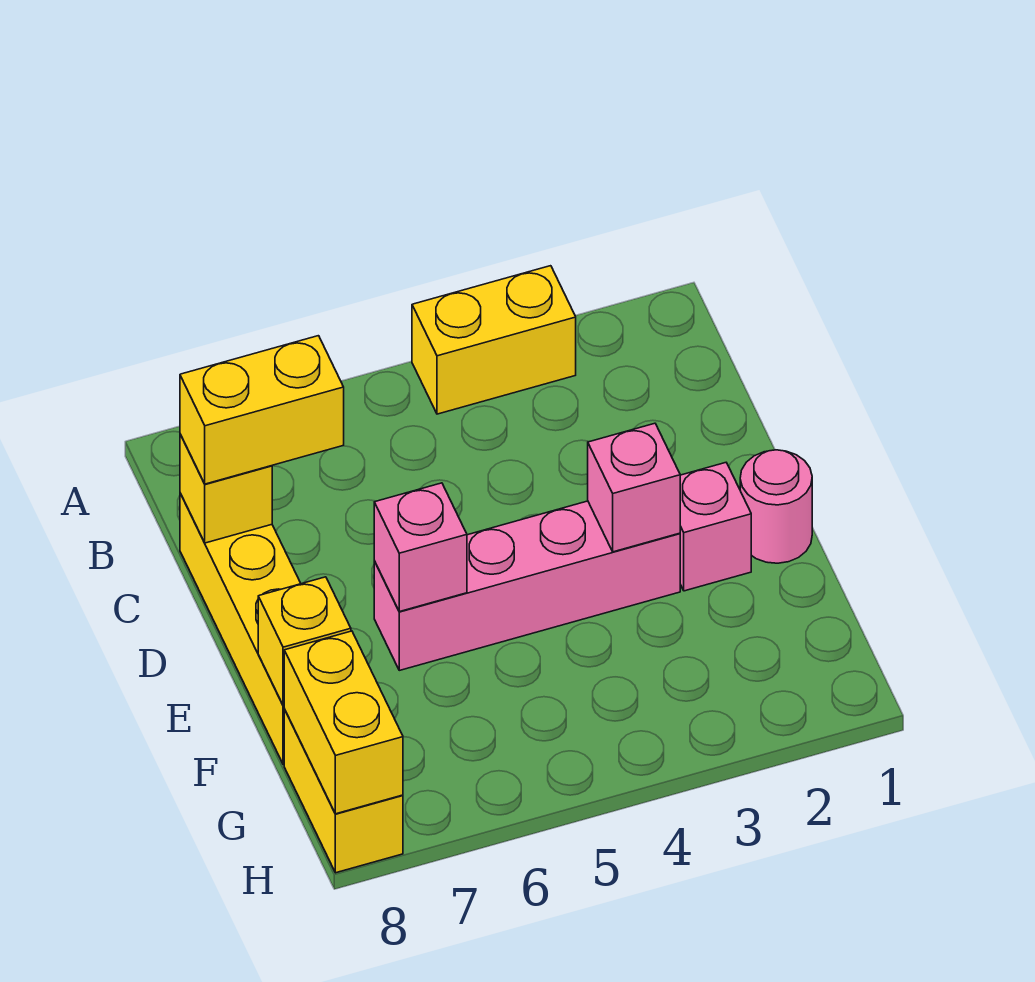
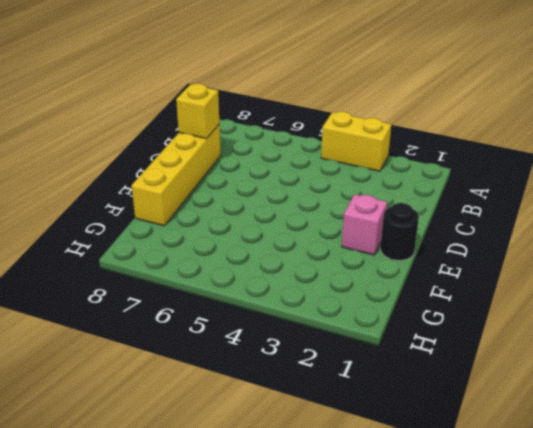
black 1x1 round brick [380,203,419,260] -> pink 1x1 round brick [740,450,812,563]
none -> pink 1x4 brick [374,501,680,670]
none -> yellow 1x2 brick [284,709,403,873]
none -> pink 1x1 brick [588,423,680,552]

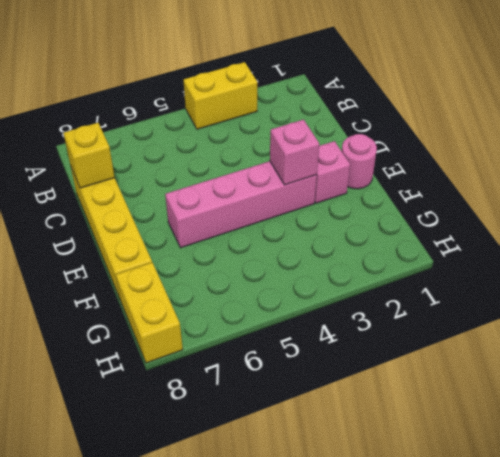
none -> pink 1x1 brick [374,483,467,612]
none -> yellow 1x1 brick [258,577,351,706]
none -> yellow 1x2 brick [284,631,403,814]

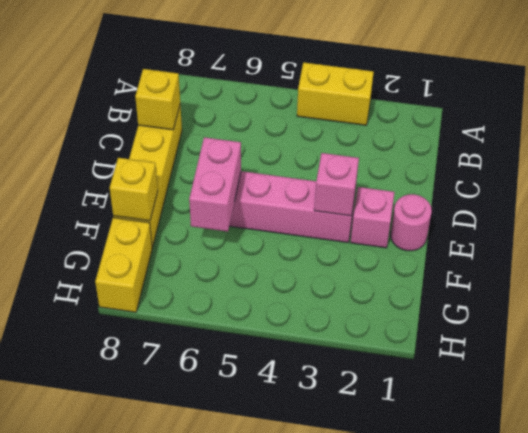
pink 1x2 brick [189,137,241,232] -> pink 1x1 brick [374,483,467,612]
none -> yellow 1x2 brick [284,631,403,814]
none -> yellow 1x2 brick [180,336,344,484]

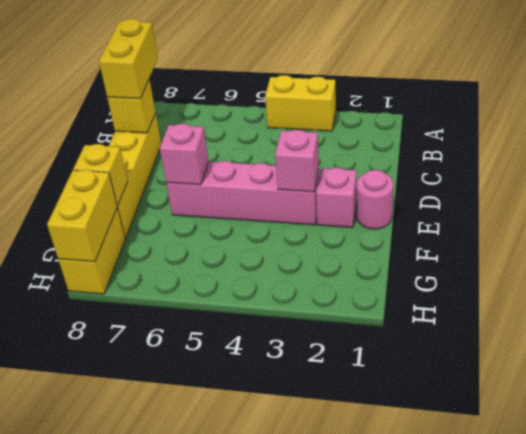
yellow 1x2 brick [99,19,158,99] -> yellow 1x2 brick turned to [180,336,344,484]

